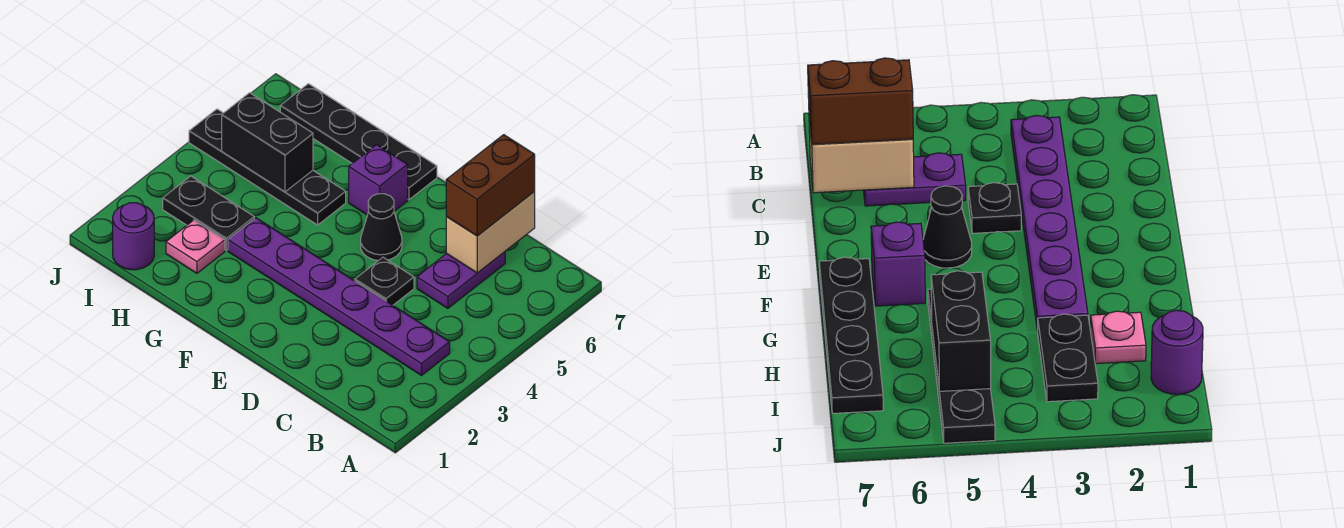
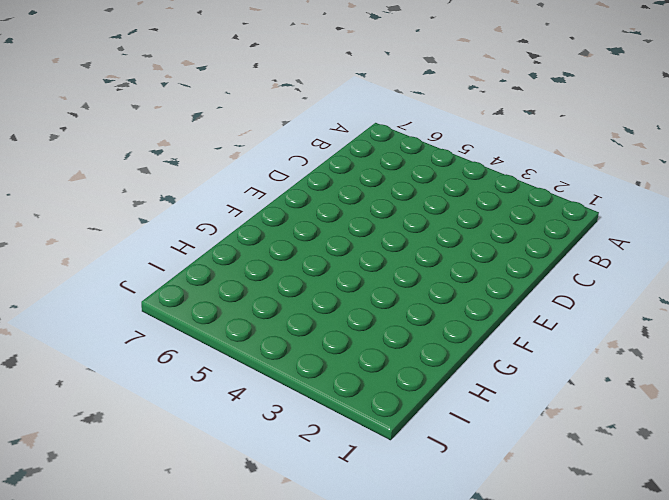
none -> purple 1x6 plate [228,218,450,375]
none -> purple 1x2 plate [417,252,505,308]
none -> black 1x1 plate [355,257,414,305]

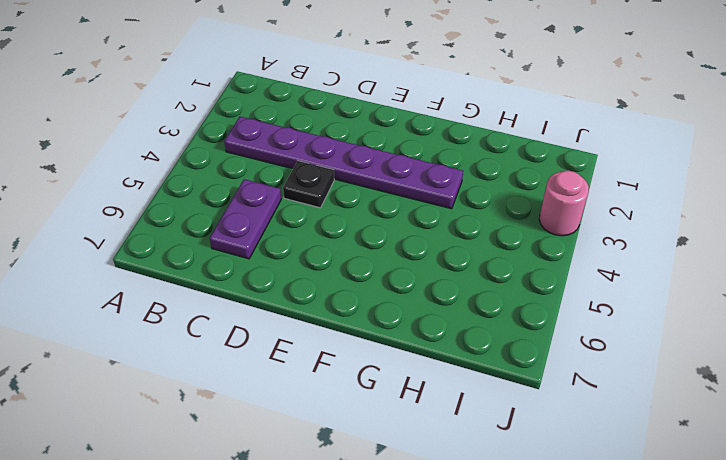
pink 1x1 round brick [539,171,589,236] -> none
none -> black 1x1 cone [361,194,402,261]
none -> purple 1x1 brick [349,145,408,215]
none -> black 1x4 plate [280,84,437,200]

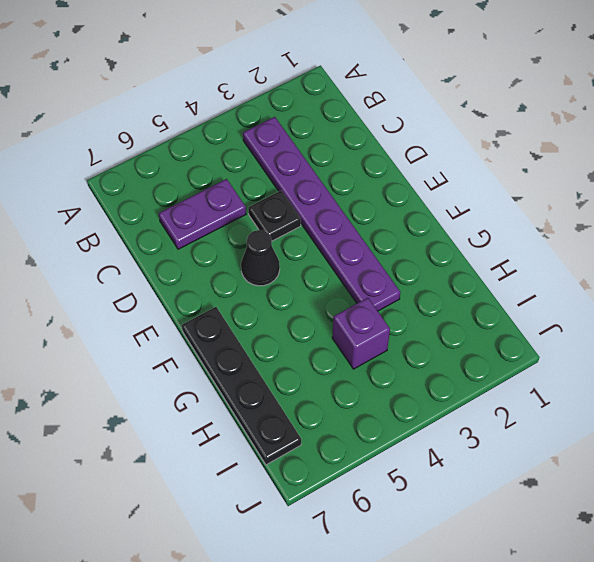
purple 1x1 brick [332,298,390,369] -> purple 1x1 brick moved to [349,145,408,215]
none -> black 1x4 plate [189,109,346,225]
none -> pink 1x1 plate [166,220,225,273]
none -> black 1x2 plate [163,176,254,250]

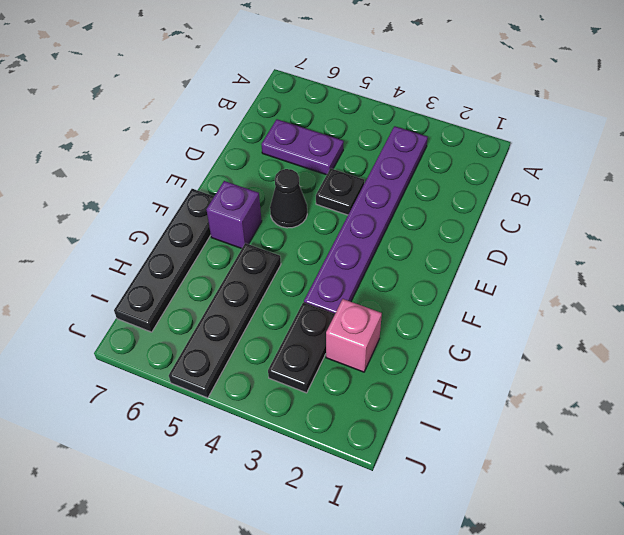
pink 1x1 brick [326,299,382,372] -> pink 1x1 plate [166,220,225,273]
none -> purple 1x1 round brick [113,203,154,270]
none -> tan 1x2 brick [446,192,535,273]
none -> black 1x2 brick [222,93,313,192]

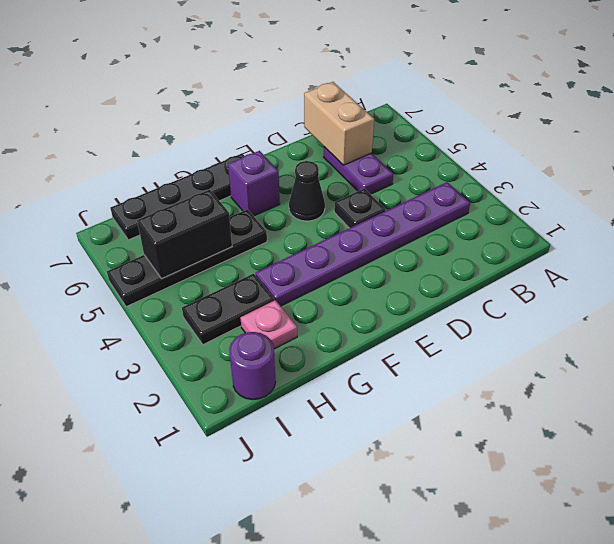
none -> brown 1x2 brick [446,135,535,236]

